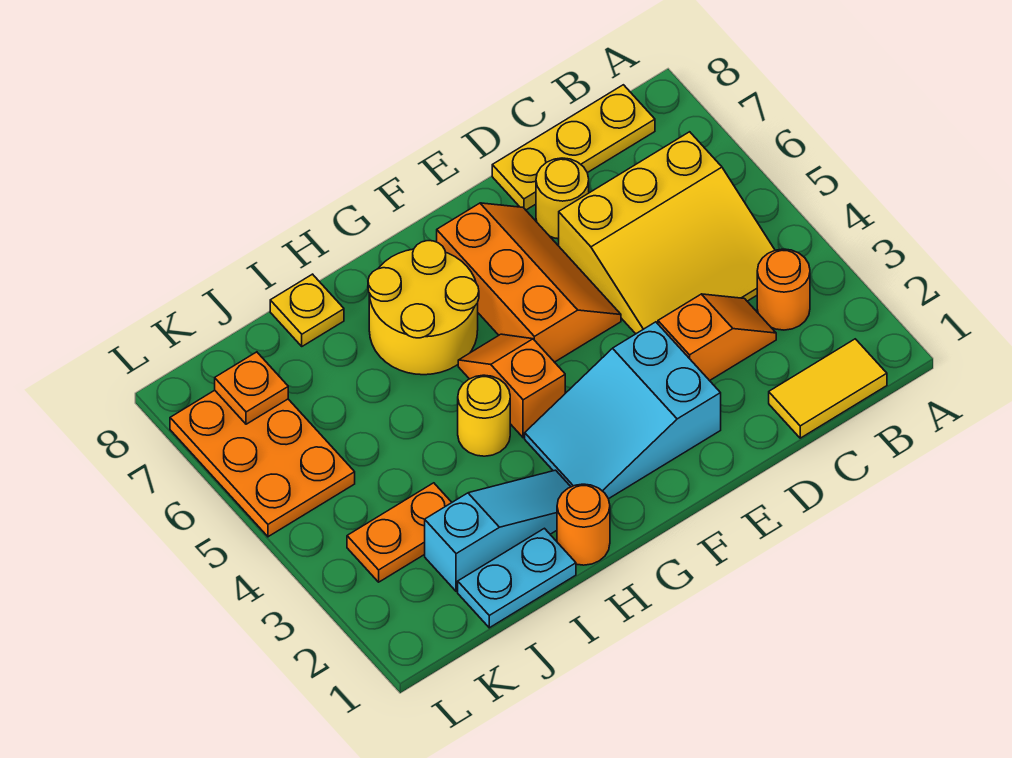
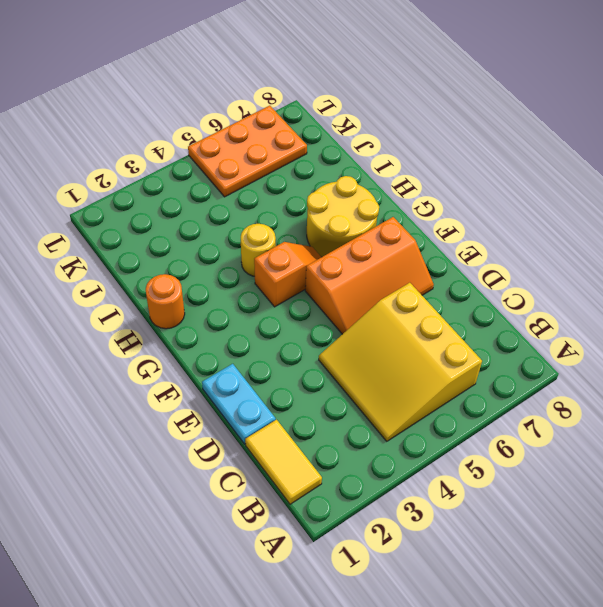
cyan 1x2 plate [202,364,276,444] -> cyan 1x2 plate moved to [458,528,576,628]
none -> orange 1x1 round brick [757,249,810,330]
none -> yellow 1x3 plate [492,85,655,210]
none -> orange 1x2 slope [658,294,776,381]

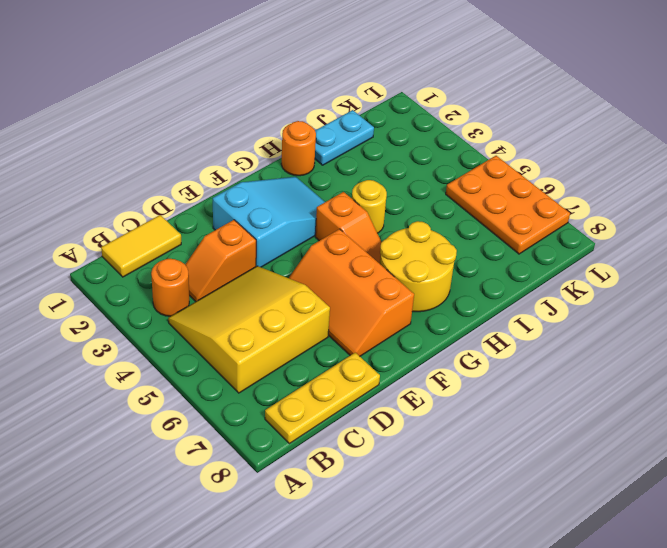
none -> yellow 1x1 round brick [536,158,589,239]
none -> cyan 1x3 slope [425,470,571,592]
none -> yellow 1x1 plate [270,274,344,346]

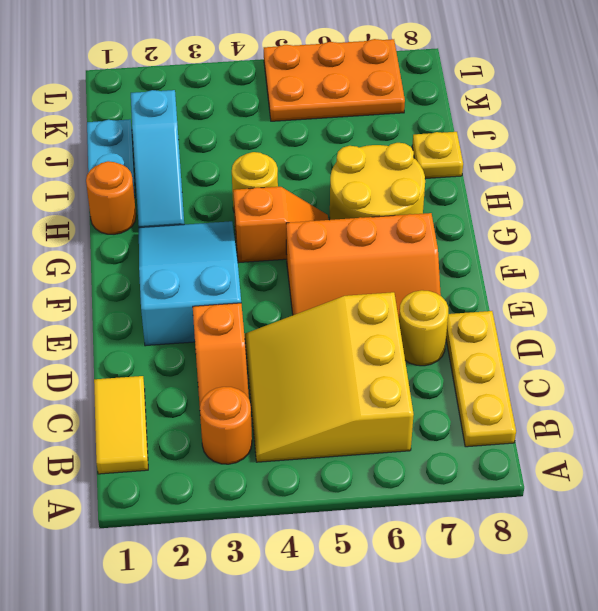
none -> orange 1x2 plate [347,483,452,582]
none -> orange 1x1 plate [215,352,288,424]

